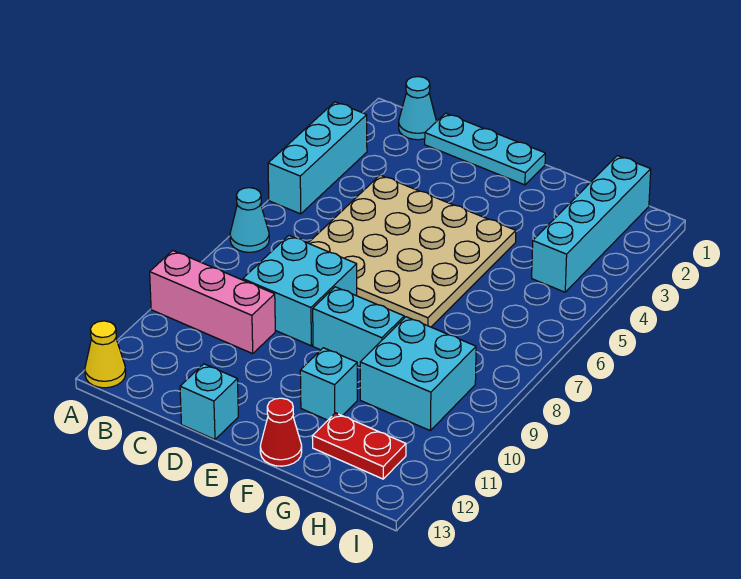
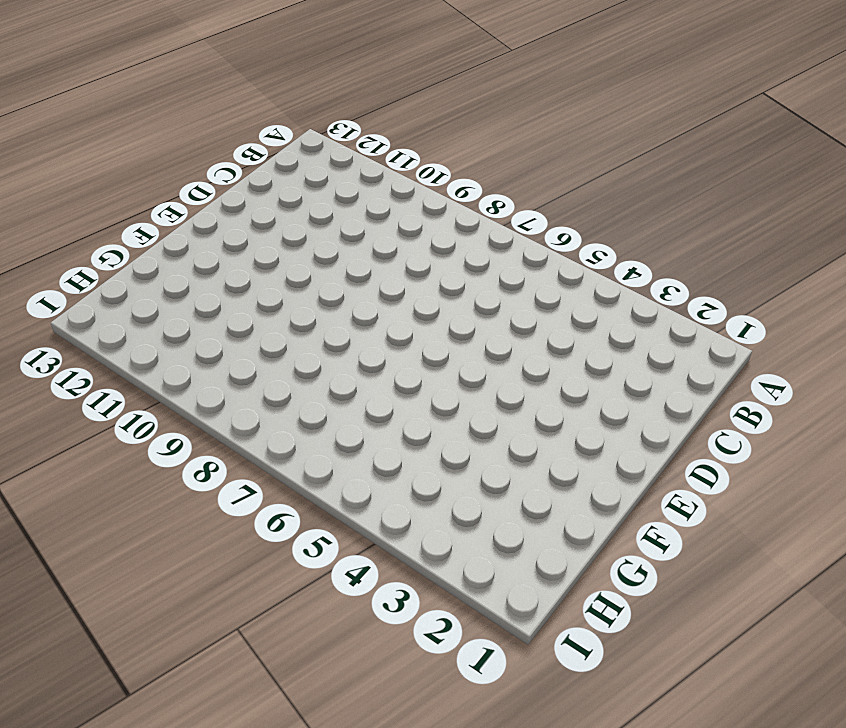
none -> cyan 1x3 brick [268,102,367,214]
none -> cyan 1x1 cone [230,188,269,252]
none -> pink 1x3 brick [150,251,275,354]

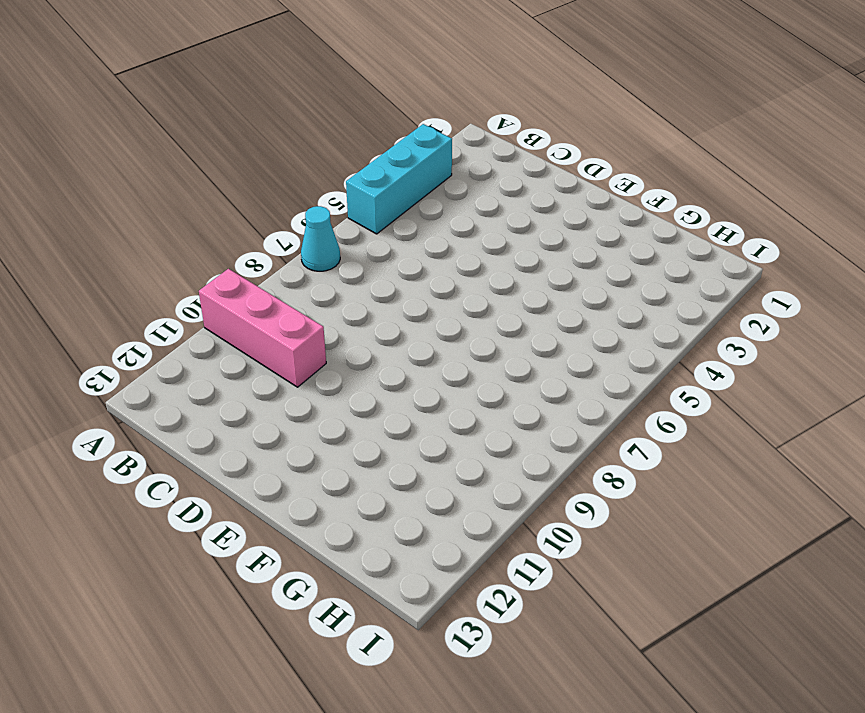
none -> yellow 1x1 cone [85,321,126,388]
none -> cyan 1x1 cone [399,77,436,140]
none -> cyan 1x3 plate [425,113,545,185]

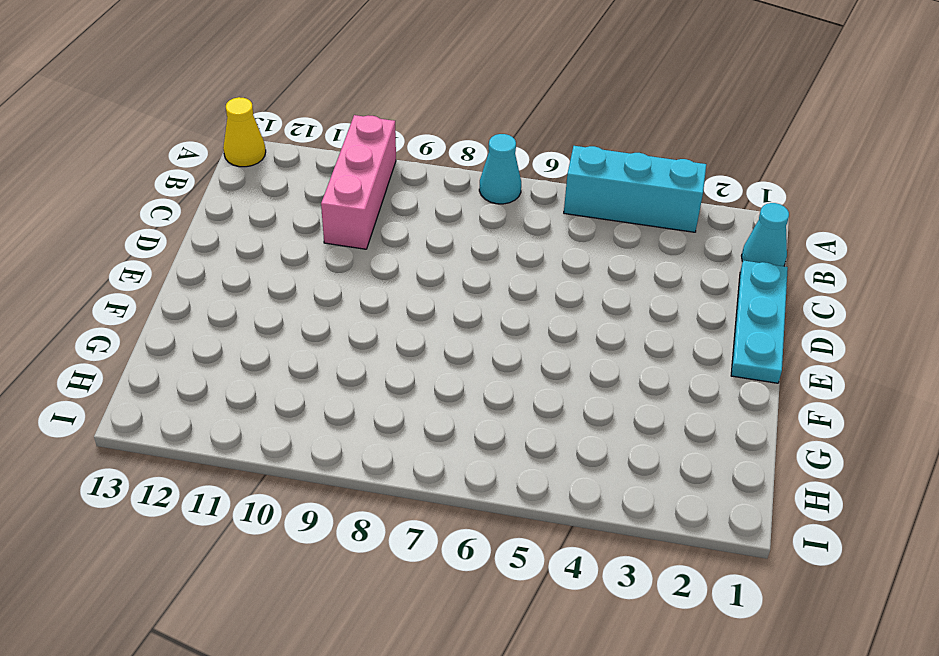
none -> tan 4x4 plate [309,175,516,327]
none -> cyan 2x2 brick [243,236,357,346]
none -> cyan 1x1 brick [180,364,238,439]

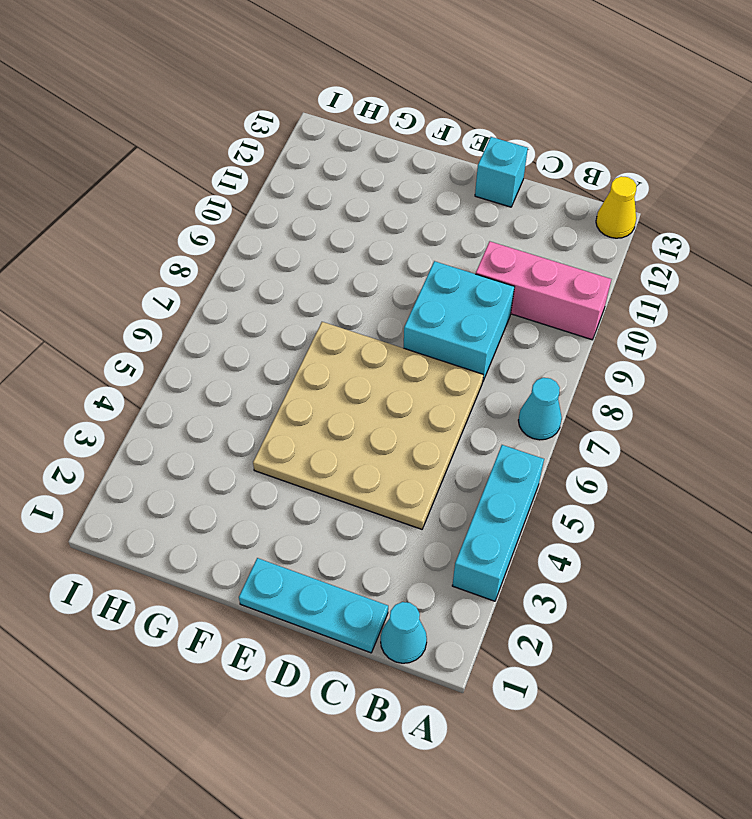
none -> cyan 1x2 brick [313,287,404,367]
none -> cyan 1x1 brick [300,348,357,420]
none -> red 1x1 cone [260,398,302,466]

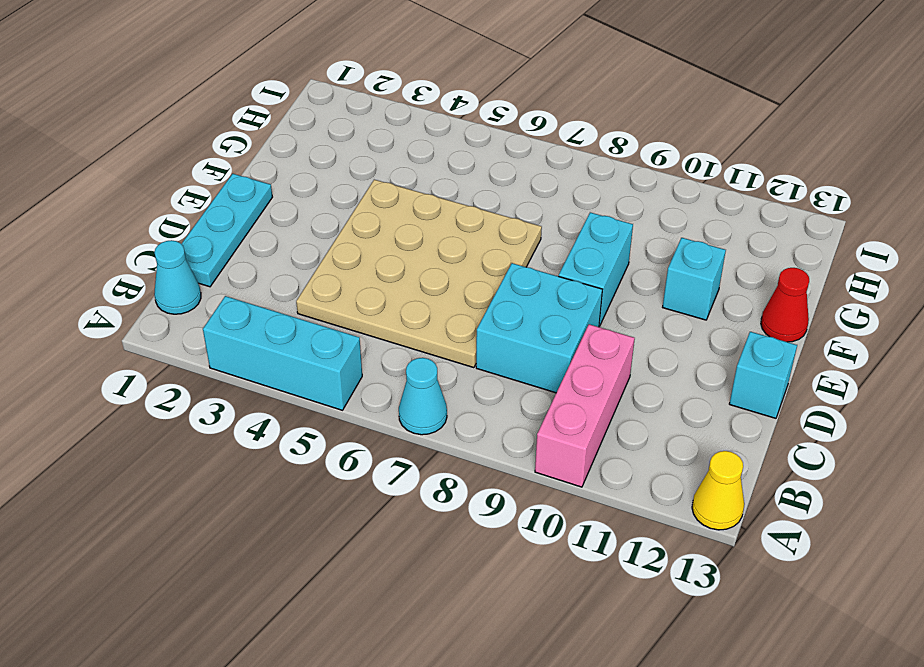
none -> cyan 2x2 brick [360,317,476,430]
none -> red 1x2 plate [312,413,406,479]
none -> cyan 1x4 brick [532,156,651,292]

